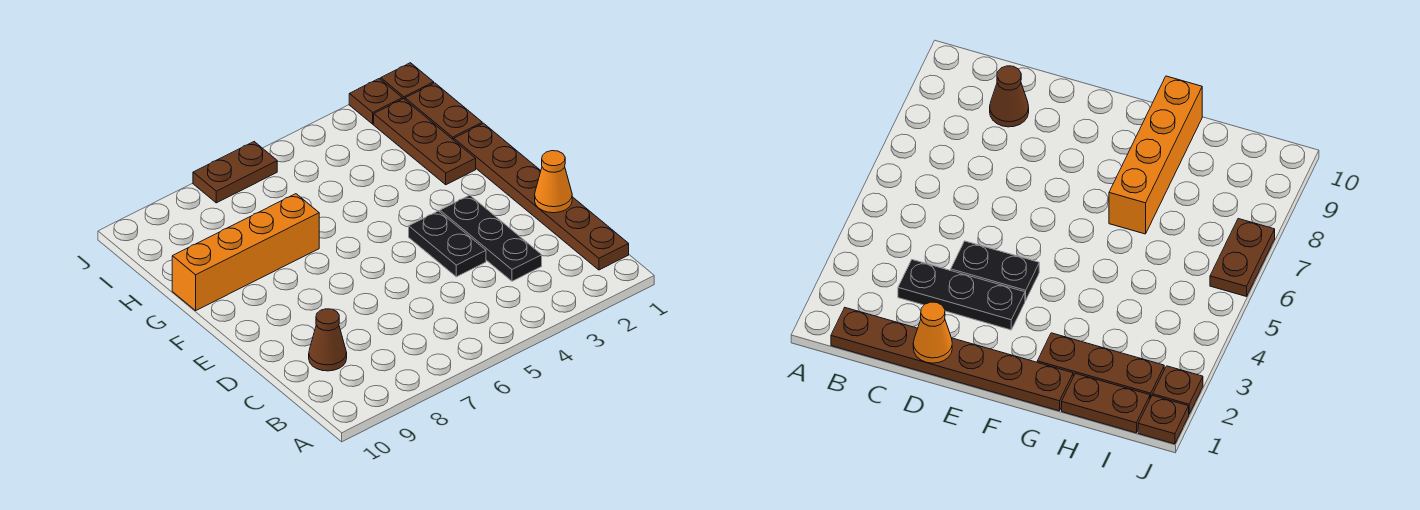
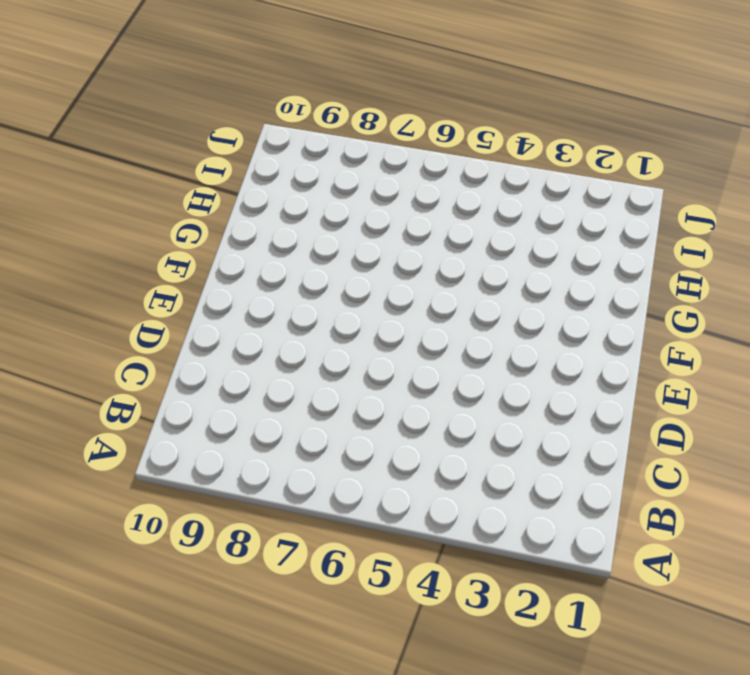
none -> brown 1x6 plate [454,123,629,270]
none -> black 1x3 plate [440,195,542,281]

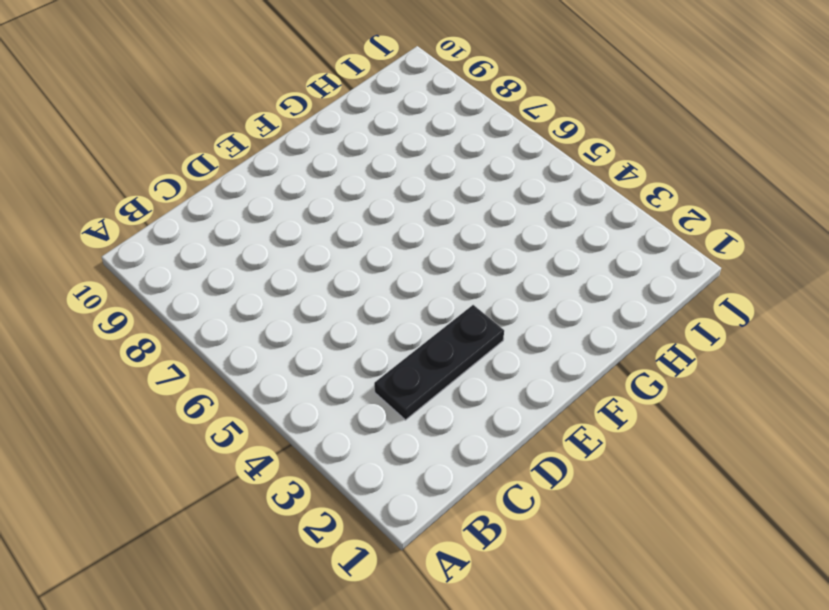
none -> brown 1x6 plate [454,123,629,270]
none -> brown 1x1 cone [309,309,347,371]

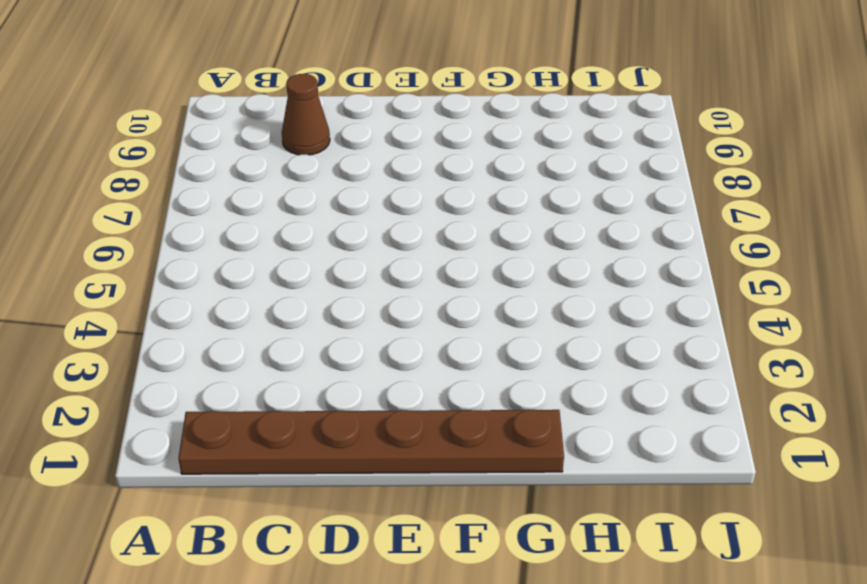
none -> black 1x3 plate [440,195,542,281]
none -> black 1x2 plate [409,211,486,277]

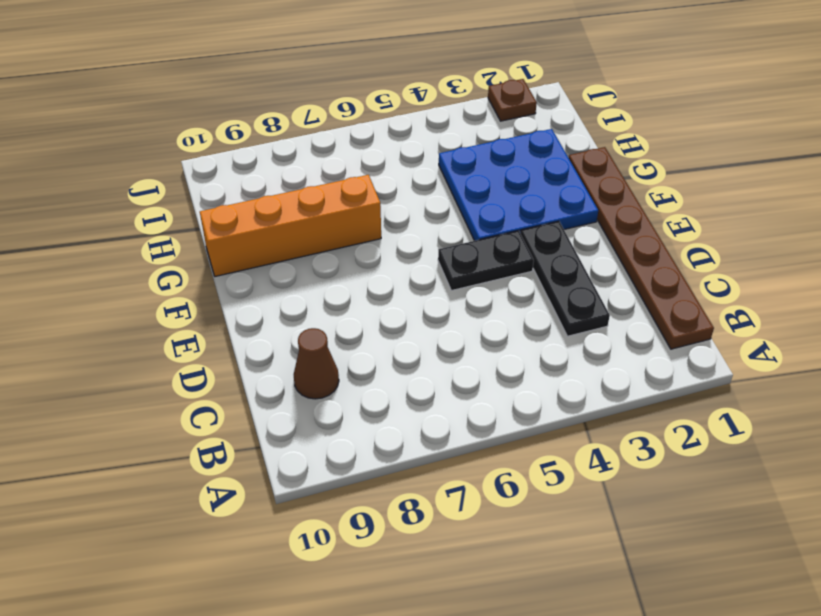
black 1x2 plate [438,231,534,291] -> black 1x2 plate turned to [409,211,486,277]
blue 3x3 plate [439,129,598,241] -> brown 1x3 plate [374,99,476,185]
none -> brown 1x2 plate [405,83,482,140]
none -> brown 1x1 plate [381,63,434,99]

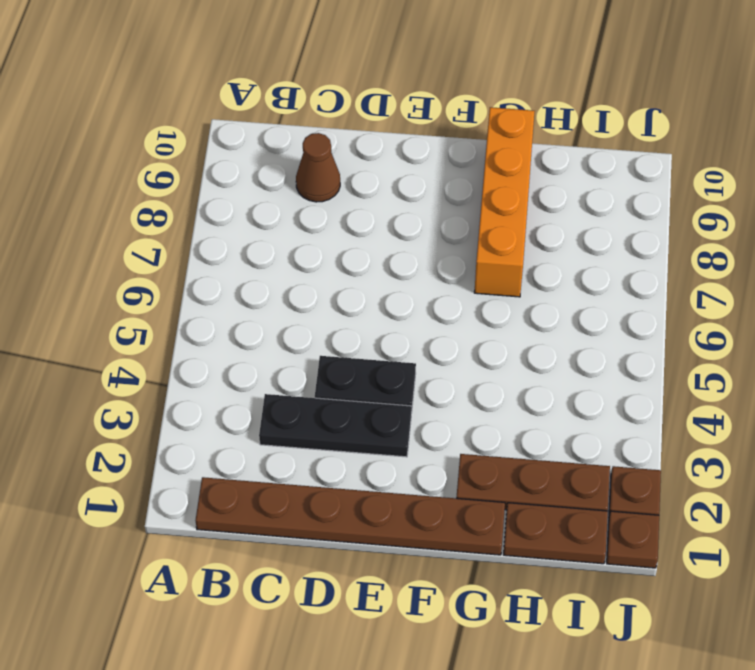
none -> brown 1x2 plate [193,142,277,203]
none -> orange 1x1 cone [535,151,572,213]

